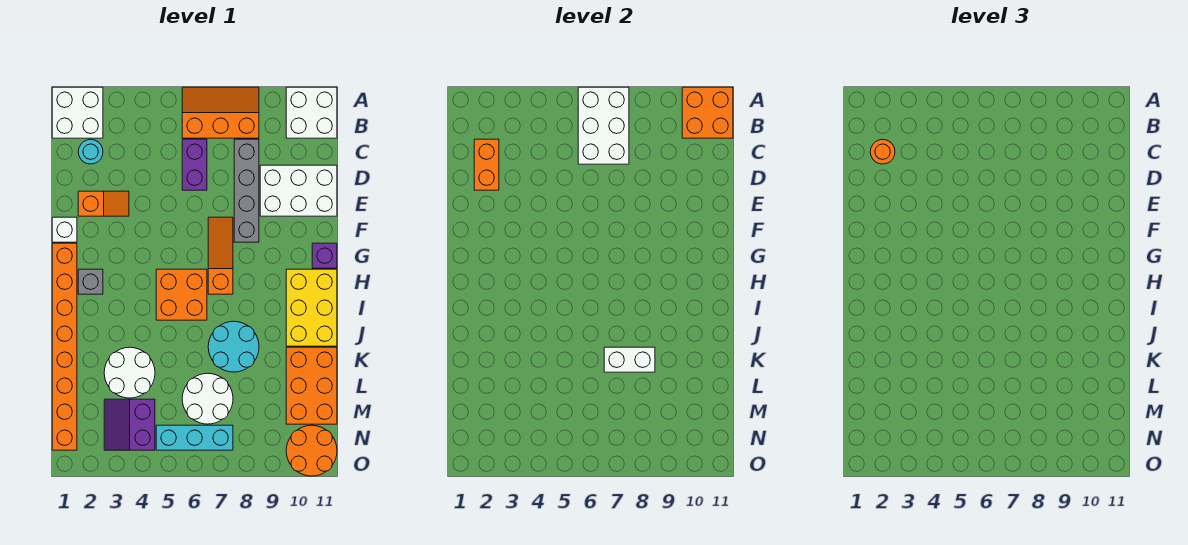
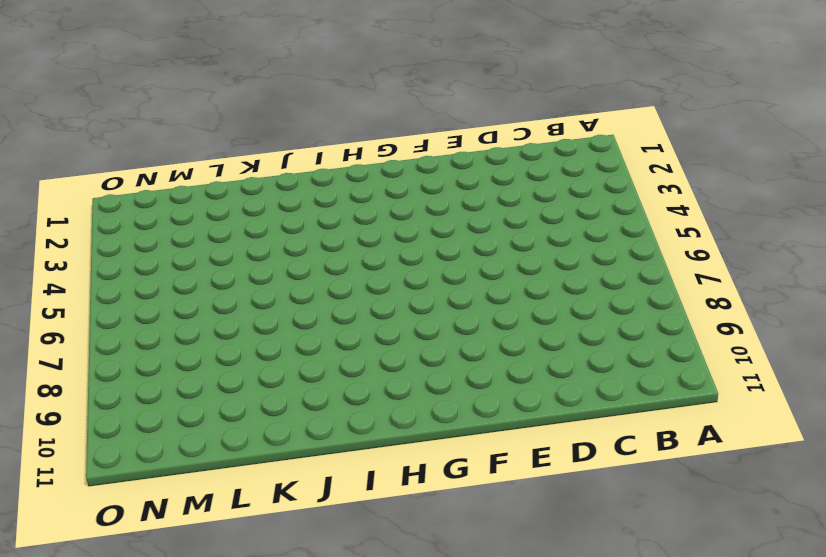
none -> white 2x2 brick [52,87,103,138]
none -> orange 2x3 slope [182,87,259,138]
none -> white 2x2 brick [286,87,337,138]

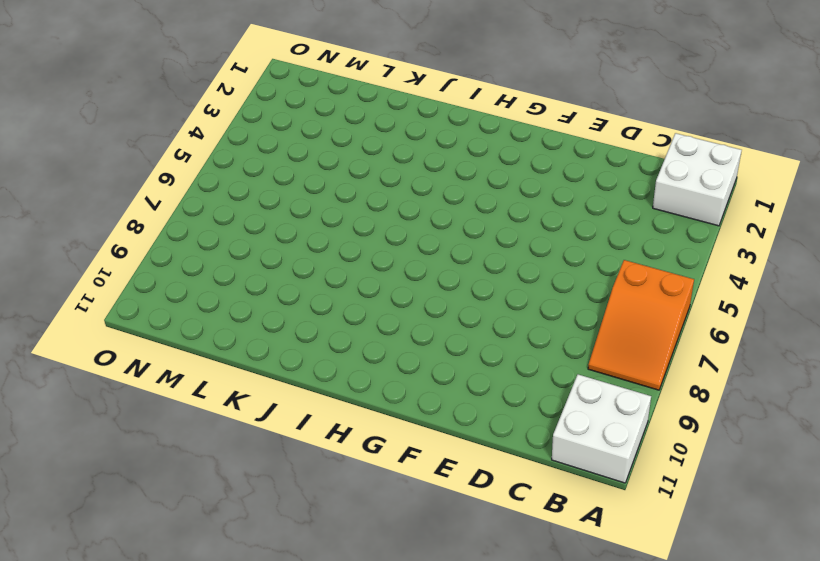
orange 2x3 slope [588,260,694,390] -> orange 2x3 slope turned to [182,87,259,138]
none -> cyan 1x1 round brick [78,139,103,164]
none -> purple 1x2 brick [182,139,207,190]
none -> grey 1x4 brick [234,139,259,242]

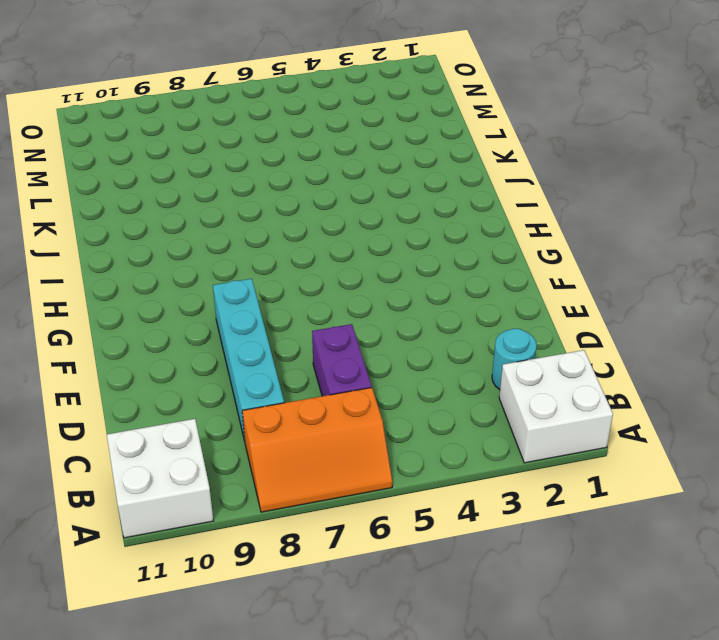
cyan 1x4 brick [213,279,284,441] -> grey 1x4 brick [234,139,259,242]
none -> white 2x3 brick [260,165,337,216]
none -> orange 1x2 slope [78,191,129,216]
none -> white 1x1 brick [52,217,77,242]

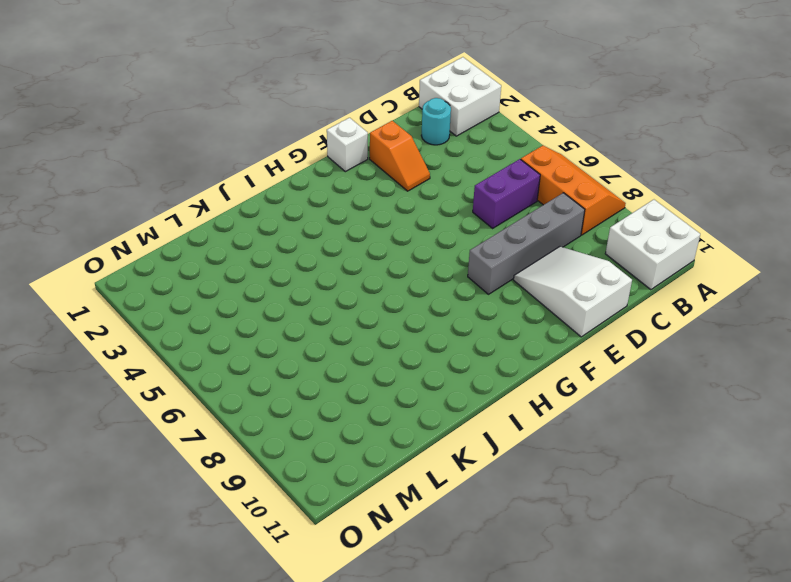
white 2x3 slope [514,247,632,337] -> white 2x3 brick [260,165,337,216]
none -> orange 1x3 slope [208,217,233,294]
none -> orange 1x8 brick [52,243,77,450]
none -> purple 1x1 brick [312,243,337,268]

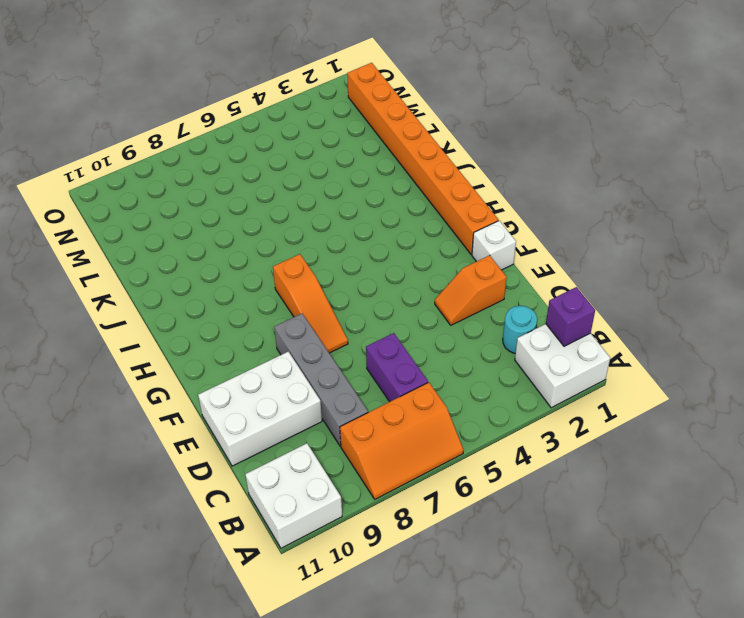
purple 1x1 brick [546,287,595,346] -> purple 1x1 brick moved to [312,243,337,268]
none -> grey 1x1 brick [78,269,103,294]
none -> orange 2x2 brick [156,269,207,320]
none -> yellow 2x3 brick [286,269,337,346]

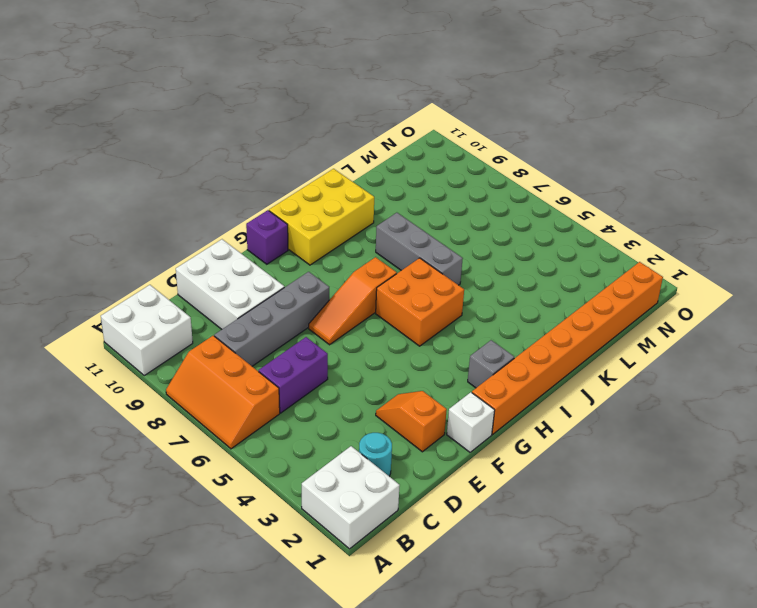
grey 1x3 brick [376,213,463,285] -> cyan 2x2 round brick [208,321,259,372]
none -> white 2x2 round brick [104,347,155,398]
none -> orange 2x3 brick [286,347,337,424]
none -> white 2x2 round brick [182,373,233,424]

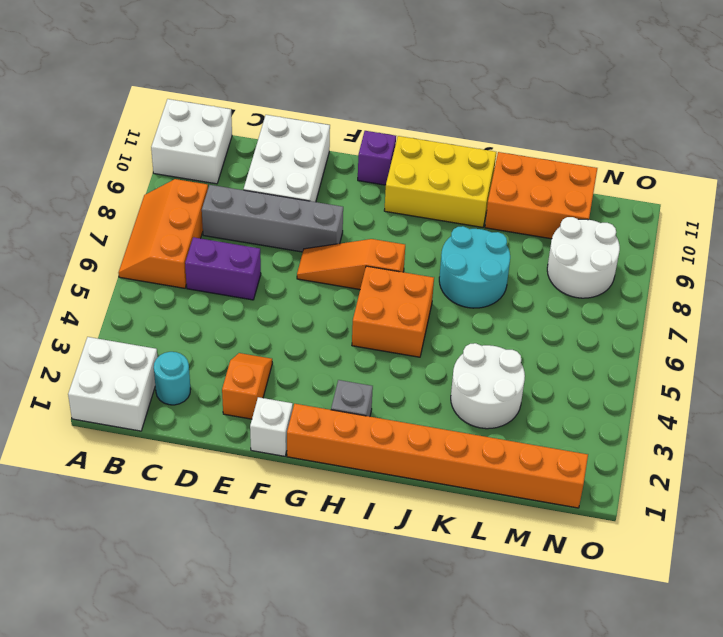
white 2x2 round brick [547,217,620,298] -> white 2x2 round brick moved to [182,373,233,424]
none -> purple 2x2 slope [104,399,155,450]
none -> cyan 1x3 brick [156,425,233,450]
none -> orange 2x2 round brick [286,425,337,476]

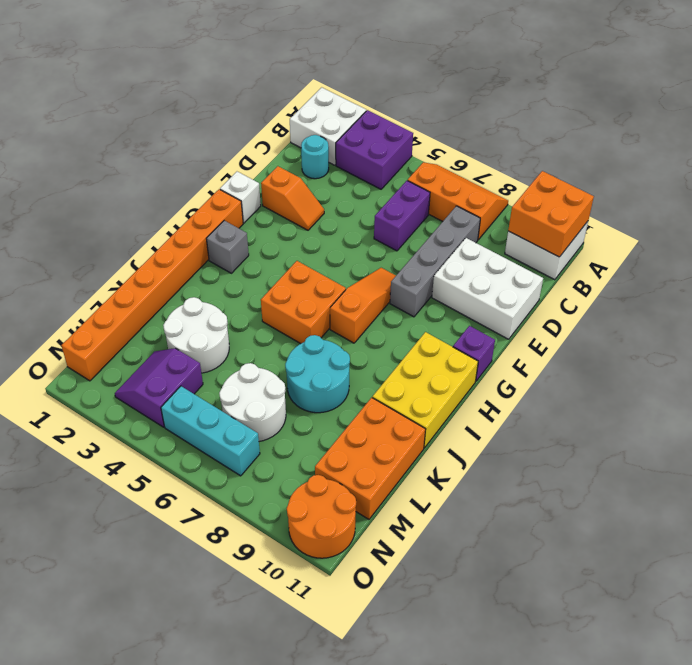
purple 2x2 brick [336,110,413,189] -> none
none -> white 2x3 brick [578,87,629,164]
none -> orange 1x2 brick [474,139,499,190]
none -> white 1x2 brick [604,347,655,372]

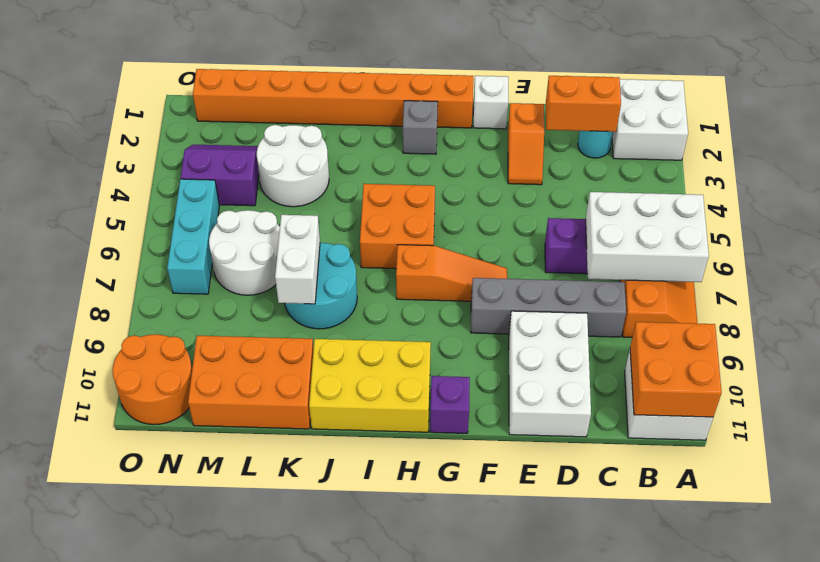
none -> orange 1x1 round brick [870,139,895,164]

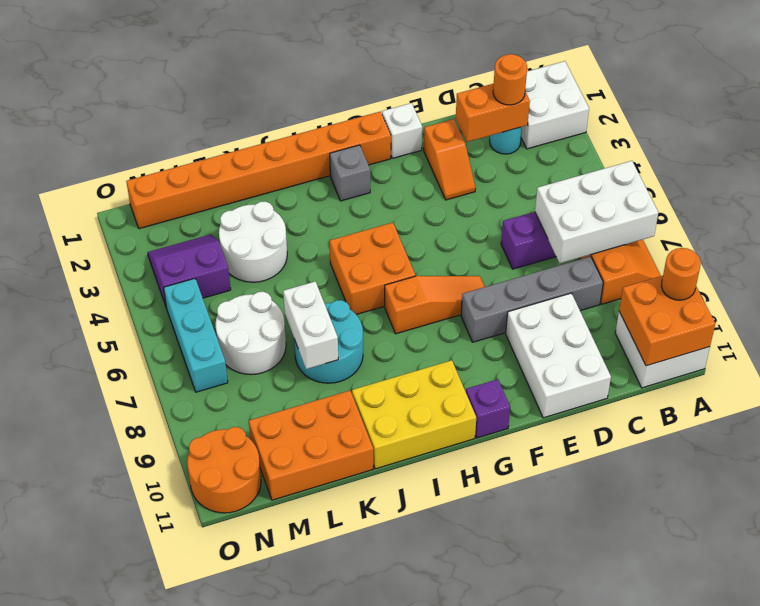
orange 1x1 round brick [661,248,701,300] -> none

